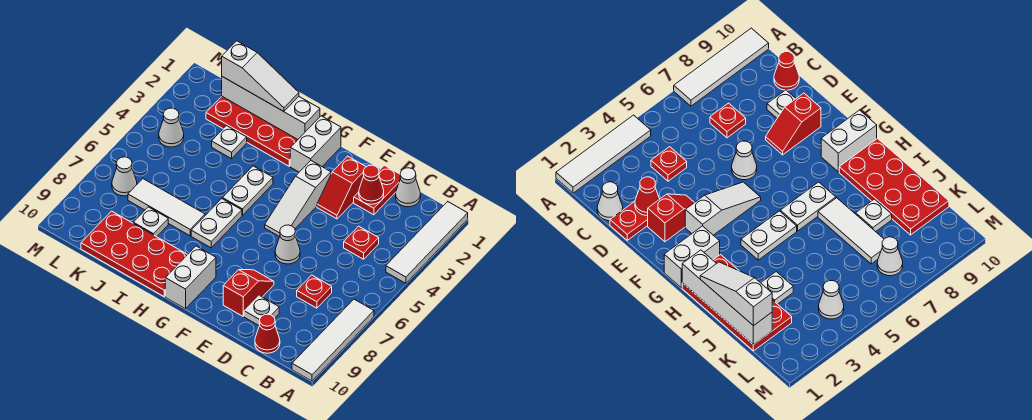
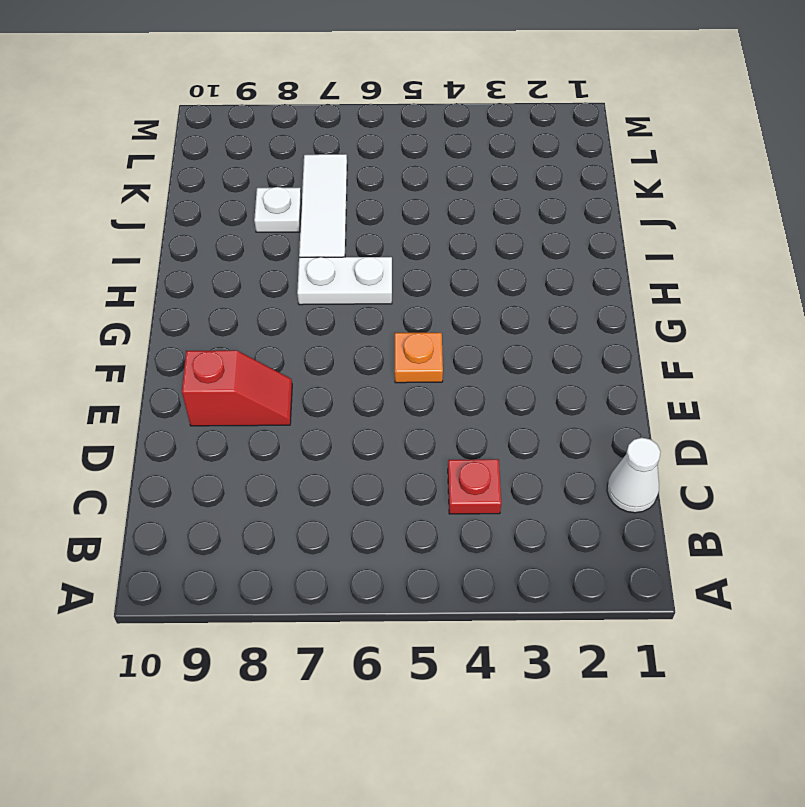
orange 1x1 plate [395,333,443,383] -> white 1x3 slope [265,161,331,237]
none -> white 1x4 tile [386,202,468,283]
none -> white 1x4 tile [292,299,374,381]
none -> red 1x1 plate [297,275,332,308]

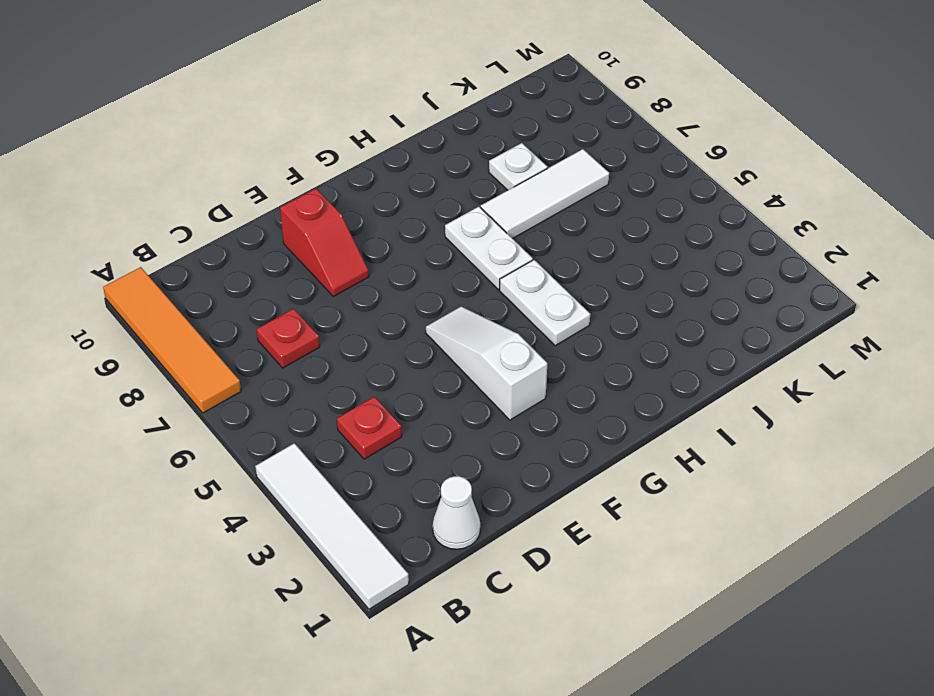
orange 1x4 tile [103,267,241,413] -> white 1x4 tile [292,299,374,381]
none -> red 1x1 cone [255,314,280,353]
none -> red 1x2 plate [354,165,400,215]
none -> white 1x1 plate [244,296,279,325]

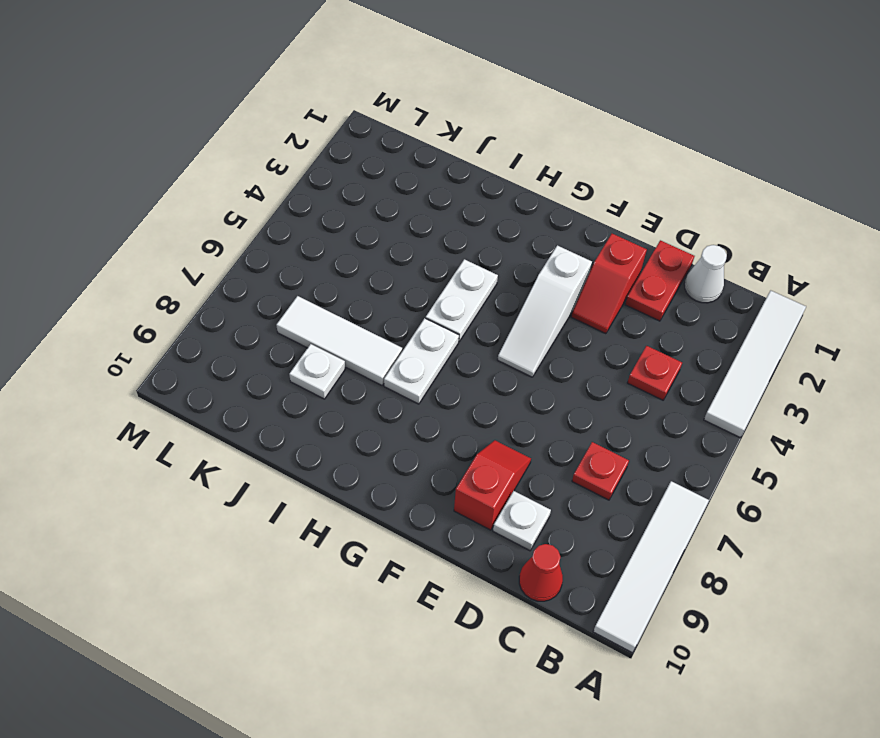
none -> white 1x1 cone [275,225,300,264]
none -> white 1x2 brick [290,116,341,172]
none -> white 1x2 brick [165,246,216,309]

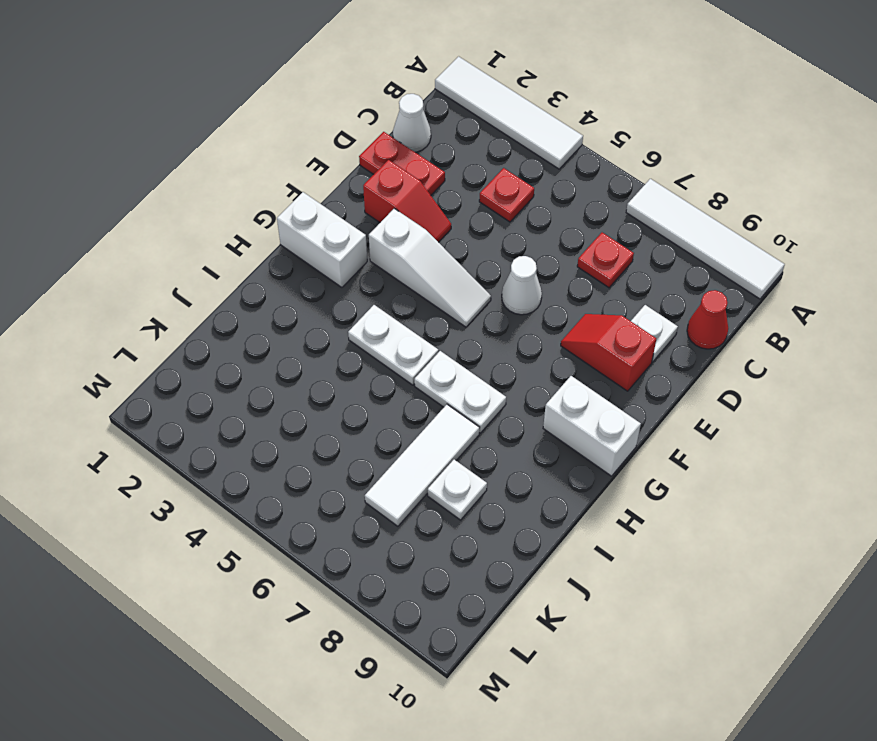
none -> red 2x4 plate [206,97,298,166]
none -> red 2x4 plate [81,211,188,297]
none -> white 1x1 plate [212,126,247,159]

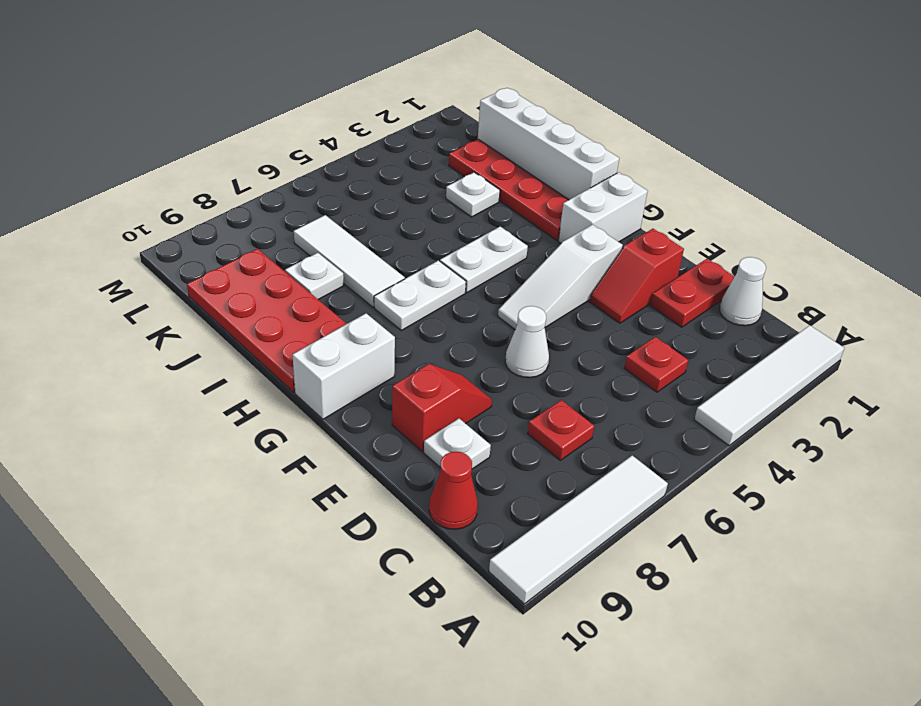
none -> white 1x1 cone [159,108,184,147]
none -> white 1x1 cone [112,157,137,196]
none -> red 1x1 cone [359,165,384,204]

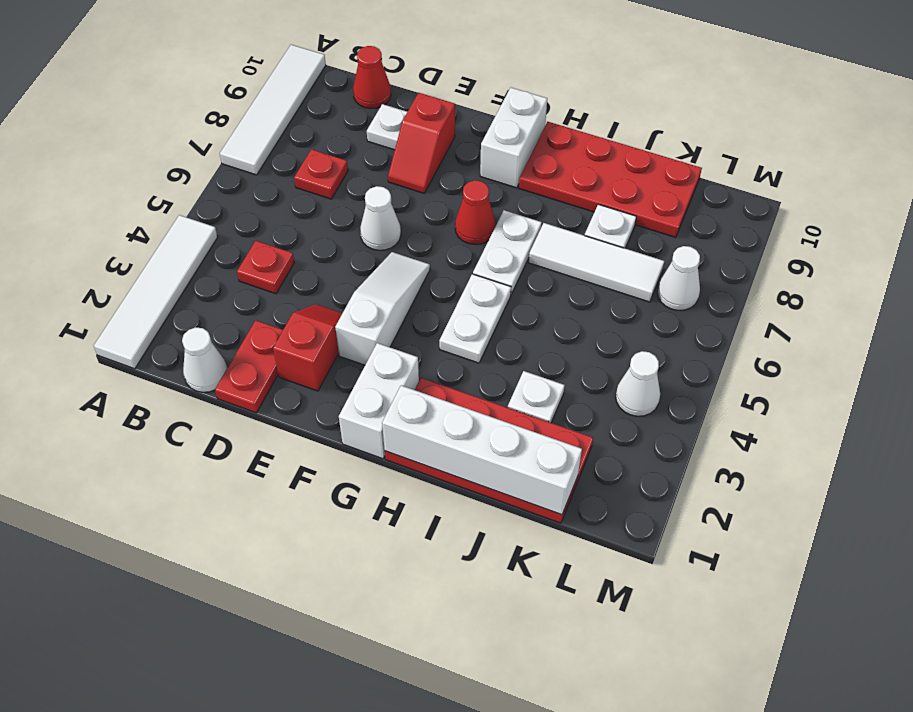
red 1x1 cone [455,180,496,244] -> red 1x1 cone moved to [359,165,384,204]
none -> white 1x3 slope [222,41,299,111]

